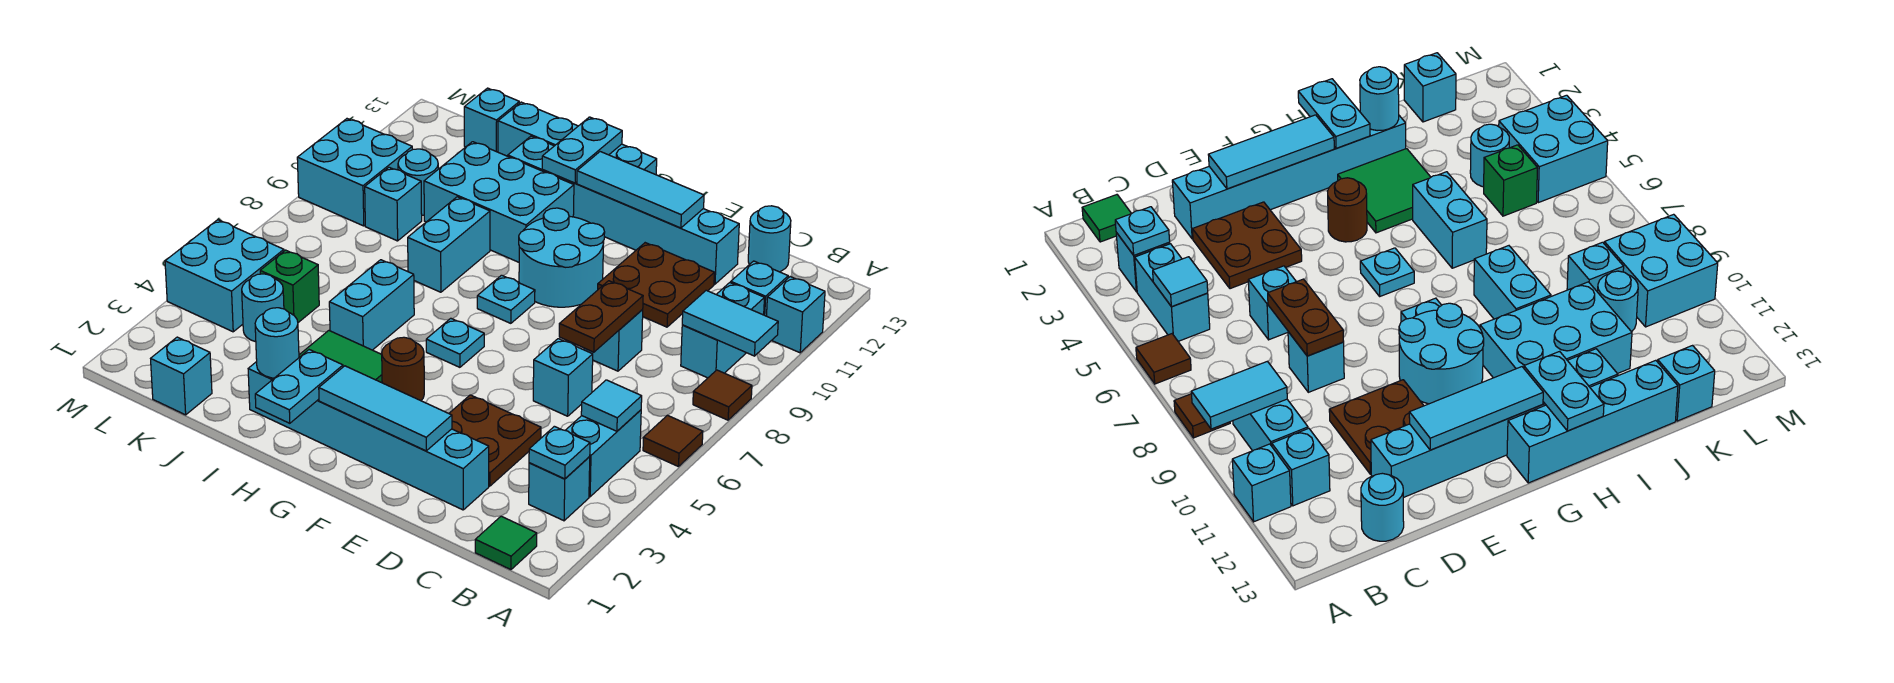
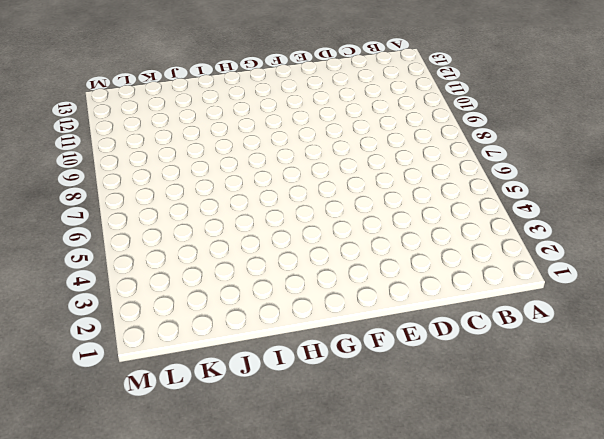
none -> brown 1x1 tile [643,415,703,467]
none -> brown 1x1 tile [693,370,752,420]
none -> cyan 1x1 brick [767,277,825,353]
none -> green 1x1 tile [475,516,537,570]

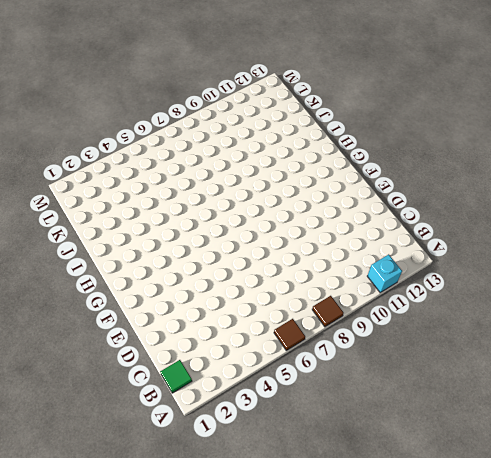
none -> cyan 1x1 brick [529,457,590,521]
none -> cyan 1x2 brick [565,410,641,497]
none -> cyan 1x2 brick [681,283,764,378]
none -> cyan 1x1 brick [731,261,788,316]

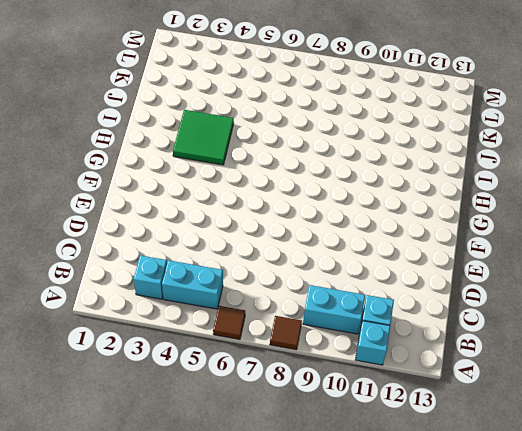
none -> green 1x1 tile [475,516,537,570]
none -> cyan 1x1 round brick [748,206,791,272]
none -> cyan 1x6 brick [248,362,489,510]
none -> brown 2x2 plate [449,395,541,486]

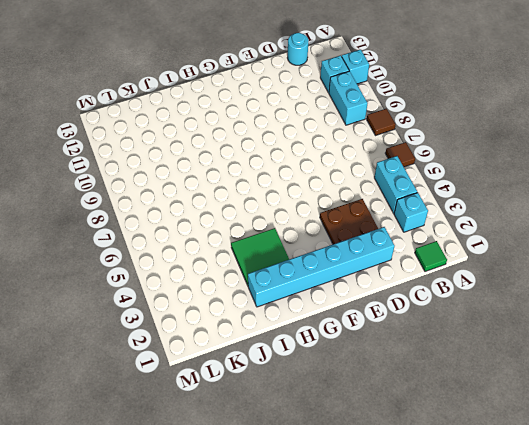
none -> cyan 1x1 brick [533,339,593,416]
none -> cyan 1x1 brick [584,310,643,371]
none -> brown 2x2 plate [598,243,714,327]
none -> cyan 1x6 brick [508,136,739,284]

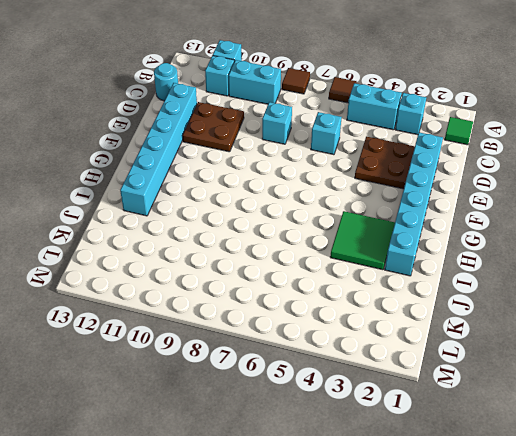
none -> cyan 2x2 round brick [519,208,605,307]
none -> brown 1x1 round brick [382,337,424,401]
none -> cyan 1x1 plate [426,318,484,367]
none -> cyan 1x1 plate [477,275,535,323]

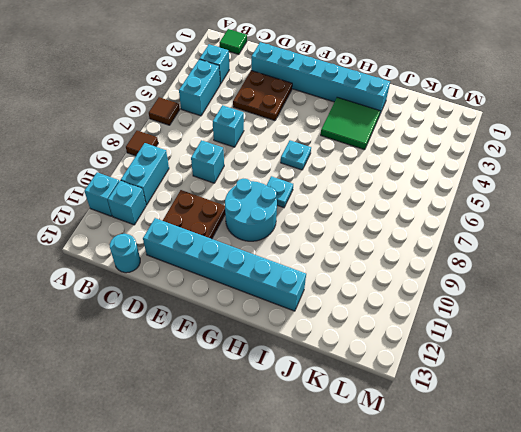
none -> brown 1x1 round brick [382,337,424,401]
none -> cyan 1x4 brick [498,102,657,175]
none -> cyan 2x3 brick [424,142,574,262]
none -> cyan 1x2 brick [329,260,414,350]

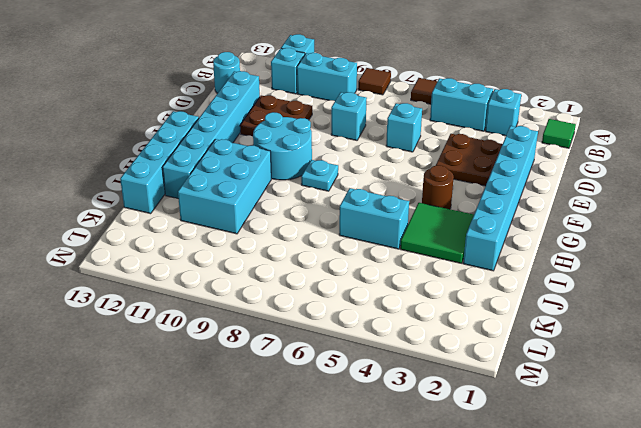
none -> cyan 1x1 plate [426,318,484,367]
none -> cyan 1x2 brick [408,197,490,292]
none -> cyan 1x1 brick [151,337,212,415]
none -> cyan 1x1 round brick [242,274,284,342]

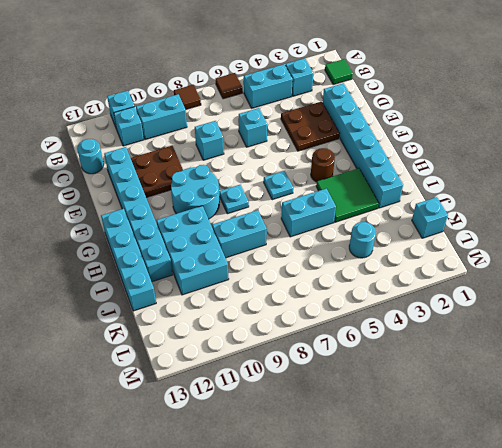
none -> green 1x1 brick [260,250,319,322]
none -> cyan 1x1 brick [365,167,422,241]
none -> cyan 1x1 round brick [398,149,438,215]
none -> cyan 1x1 brick [464,88,519,152]

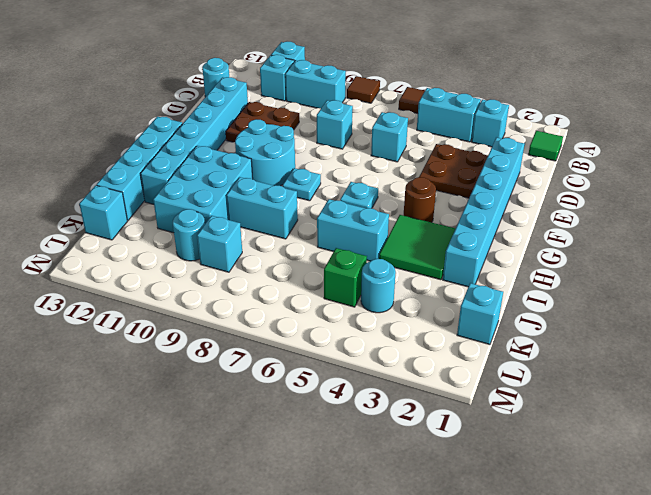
none -> cyan 2x2 brick [165,220,284,332]
none -> cyan 2x2 brick [297,119,412,226]
none -> cyan 1x2 tile [682,290,778,356]
none -> cyan 1x1 plate [529,426,590,479]

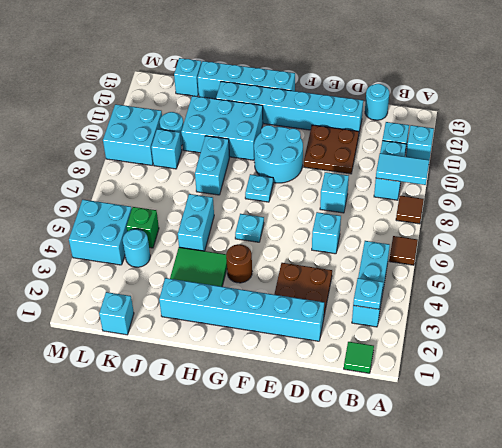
none -> cyan 1x1 tile [581,380,642,431]
none -> brown 1x2 plate [559,281,643,352]
none -> cyan 1x3 tile [319,366,452,451]
none -> cyan 1x3 tile [577,152,704,228]

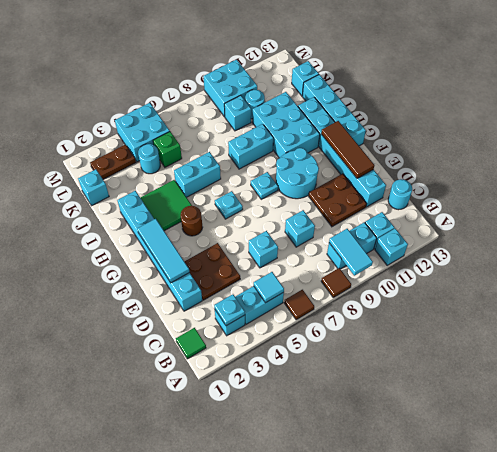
brown 1x3 tile [321,121,375,178] -> cyan 1x3 tile [577,152,704,228]
brown 1x2 plate [90,145,136,179] -> brown 1x2 plate moved to [559,281,643,352]
none -> cyan 1x2 plate [255,350,343,423]
none -> cyan 1x2 plate [542,117,622,183]
none -> cyan 1x1 round brick [255,308,299,378]

